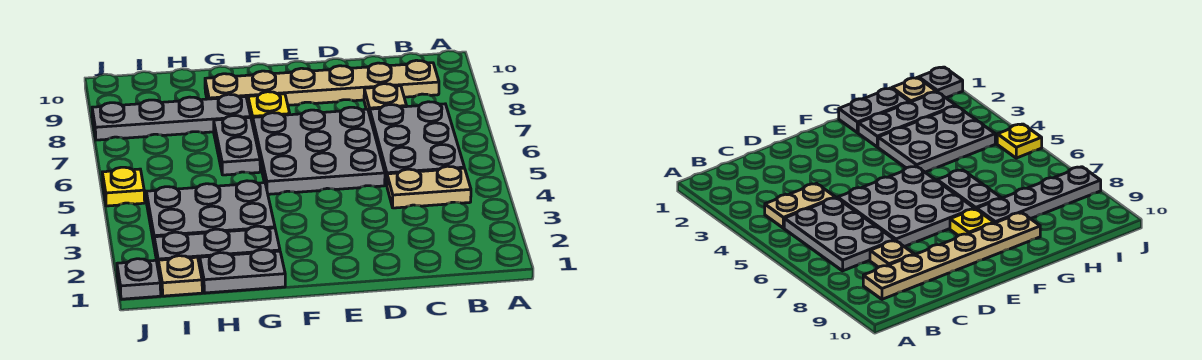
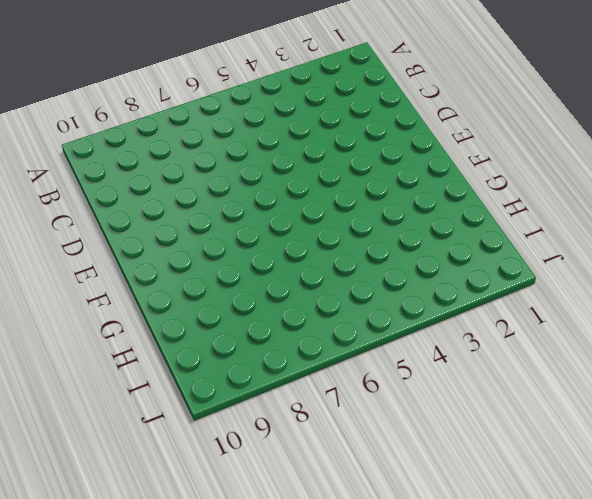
none -> tan 1x2 plate [387,166,471,208]
none -> grey 2x3 plate [370,102,464,185]
none -> tan 1x6 plate [205,60,439,105]

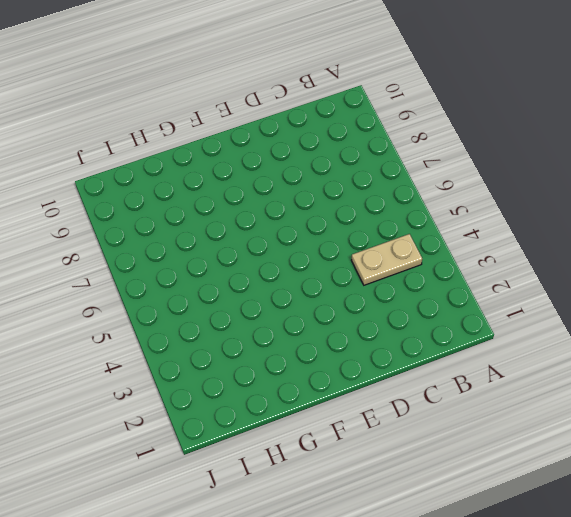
none -> grey 2x3 plate [370,102,464,185]
none -> tan 1x6 plate [205,60,439,105]
none -> tan 1x1 plate [364,84,407,115]

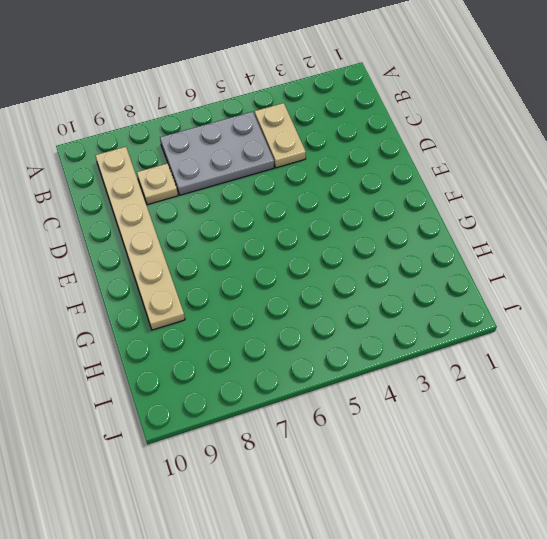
none -> grey 3x3 plate [253,107,385,194]
none -> yellow 1x1 plate [248,92,290,124]
none -> grey 1x2 plate [200,250,285,293]

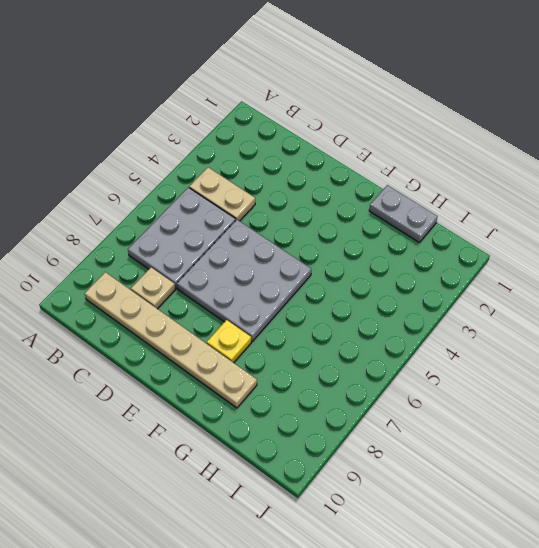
none -> grey 1x3 plate [154,226,280,271]
none -> grey 2x3 plate [146,181,275,248]
none -> grey 1x2 plate [214,116,260,175]

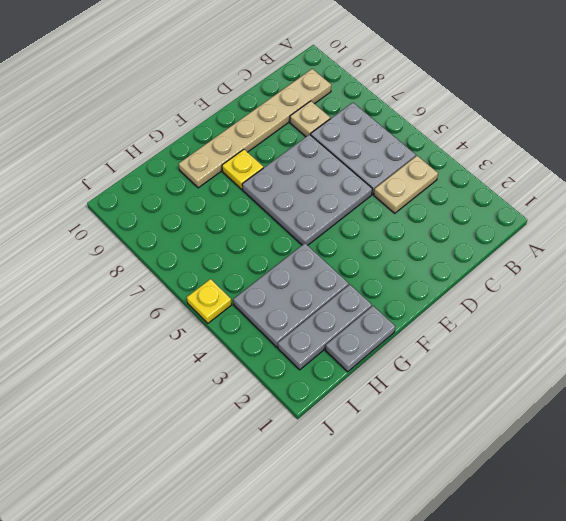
none -> grey 1x2 plate [214,116,260,175]
none -> grey 1x4 plate [92,94,251,140]
none -> tan 1x1 plate [158,256,202,296]

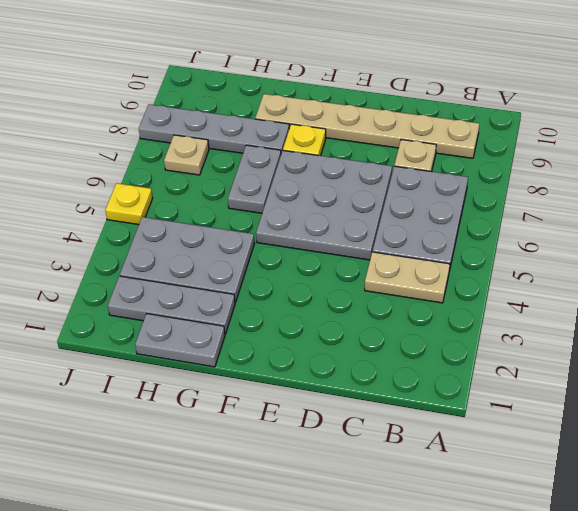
tan 1x1 plate [164,135,209,175] -> tan 1x1 plate moved to [158,256,202,296]
none -> grey 1x1 plate [117,259,161,299]

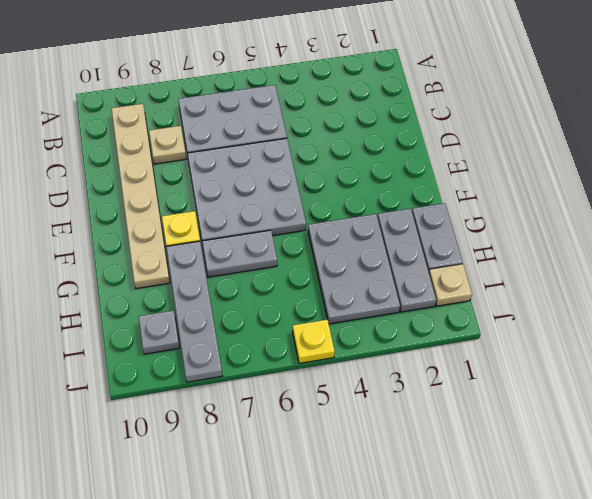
grey 1x1 plate [138,310,180,354] -> grey 1x1 plate moved to [117,259,161,299]
none -> tan 1x2 plate [387,166,471,208]

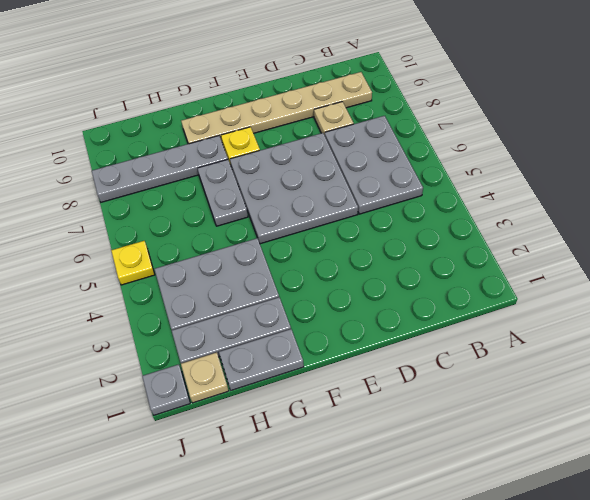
none -> tan 1x2 plate [387,166,471,208]

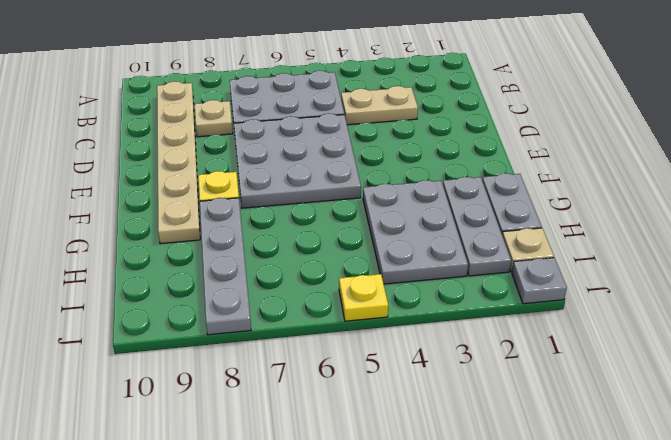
tan 1x2 plate [341,86,418,125] -> tan 1x2 plate turned to [387,166,471,208]
none -> grey 1x2 plate [214,116,260,175]

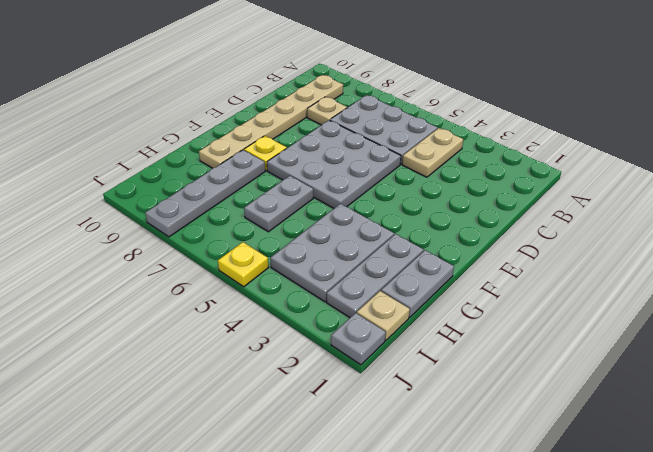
grey 1x2 plate [244,176,313,232] -> grey 1x2 plate turned to [214,116,260,175]

